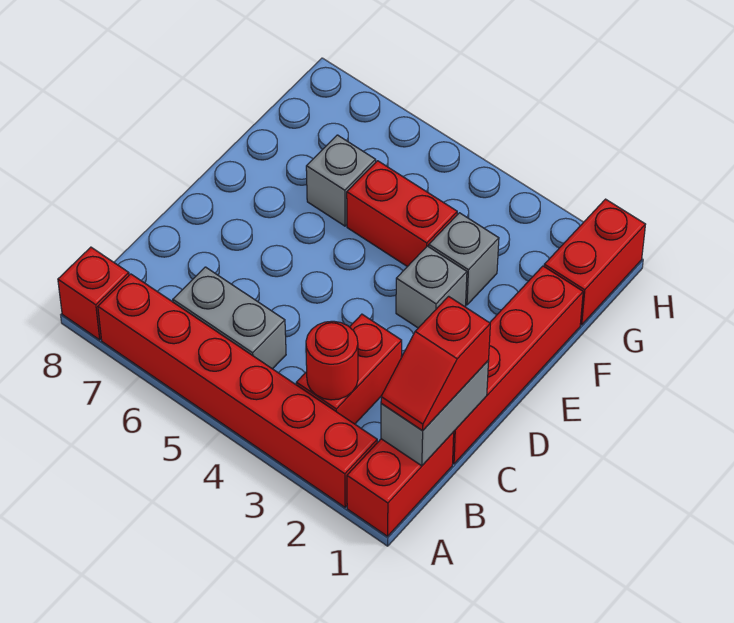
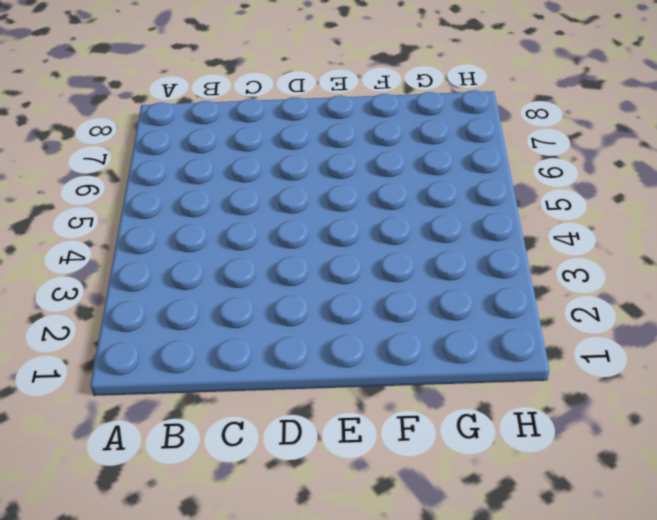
none -> red 1x2 brick [347,432,454,536]
none -> red 1x6 brick [98,274,377,507]
none -> red 1x1 brick [58,247,129,340]

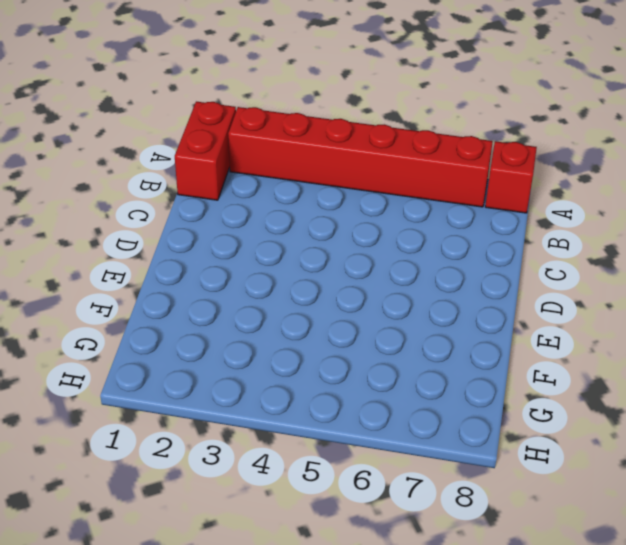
none -> red 1x2 brick [296,314,402,424]
none -> grey 1x2 brick [173,267,286,369]
none -> red 1x4 brick [453,266,583,464]

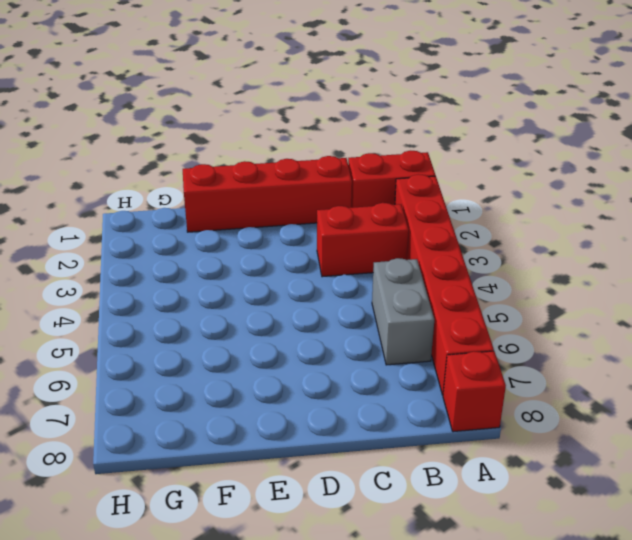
none -> grey 1x1 brick [396,246,467,328]
none -> grey 1x1 brick [429,213,499,305]
none -> red 1x2 brick [347,161,457,267]

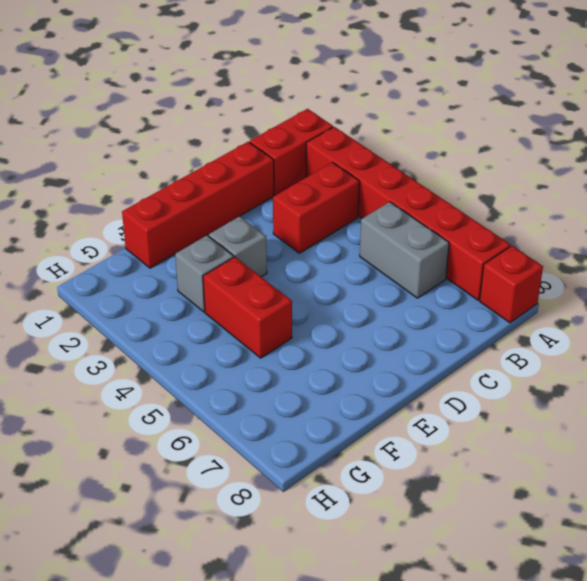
none -> grey 1x1 brick [306,135,376,226]
none -> red 1x2 brick [544,199,645,325]
none -> grey 1x2 brick [381,361,489,466]

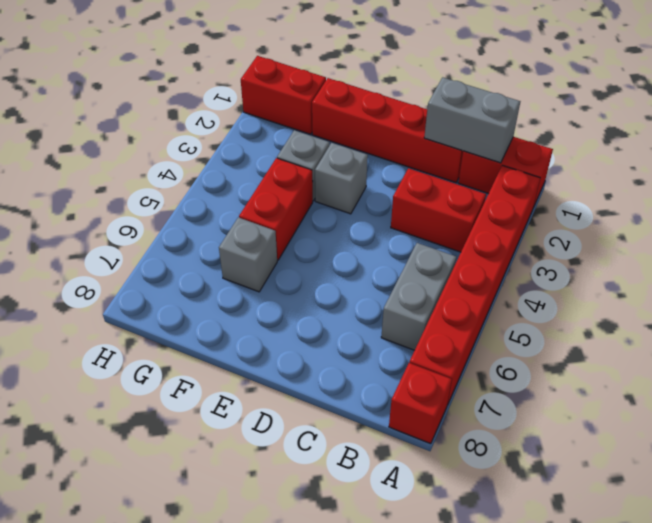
none -> red 1x1 round brick [306,321,358,400]
none -> red 1x2 slope [381,296,490,431]

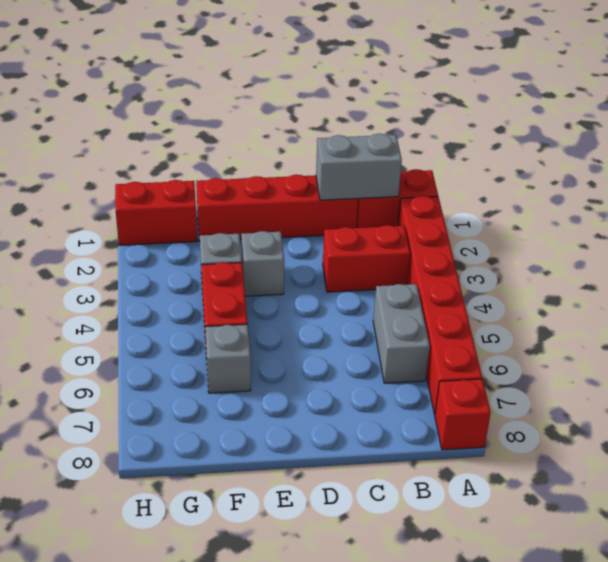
none -> red 1x1 round brick [306,321,358,400]
none -> red 1x2 slope [381,296,490,431]

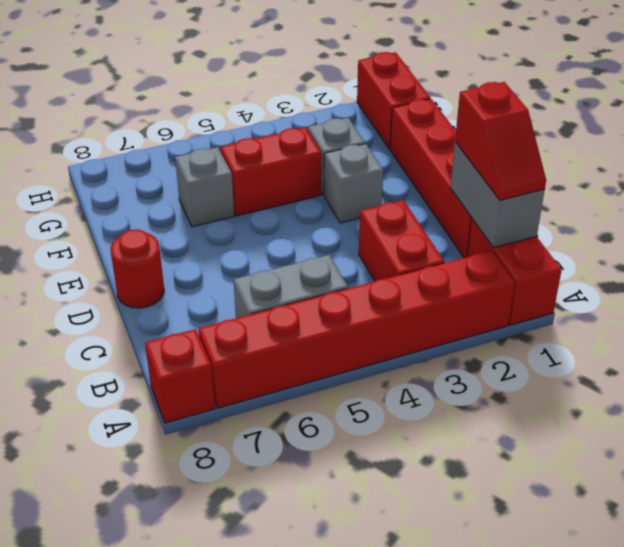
red 1x1 round brick [110,229,164,308] -> red 1x1 round brick moved to [306,321,358,400]

